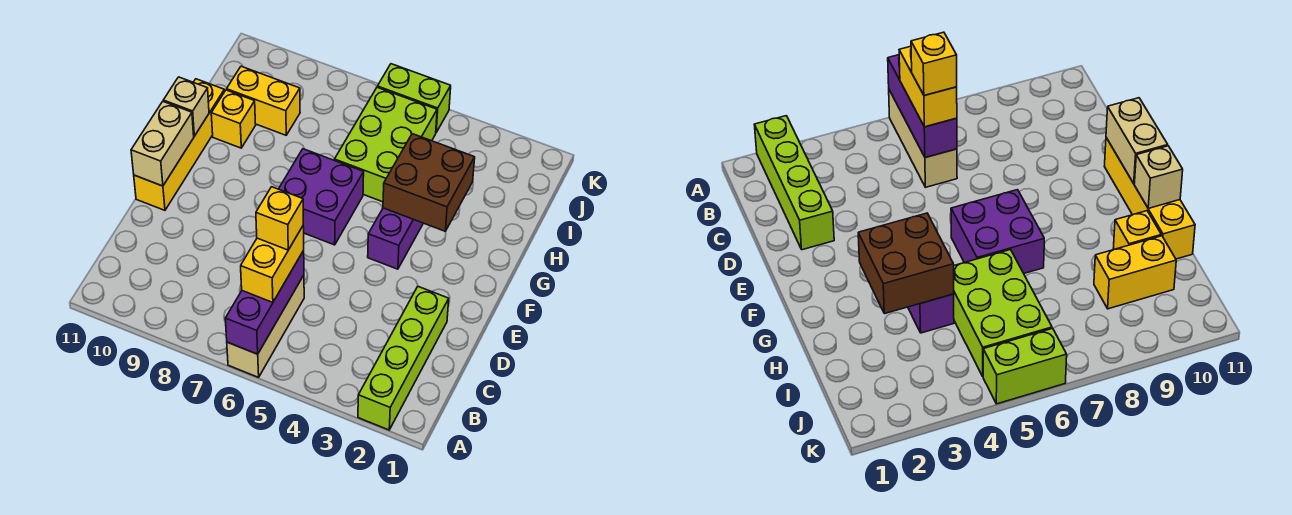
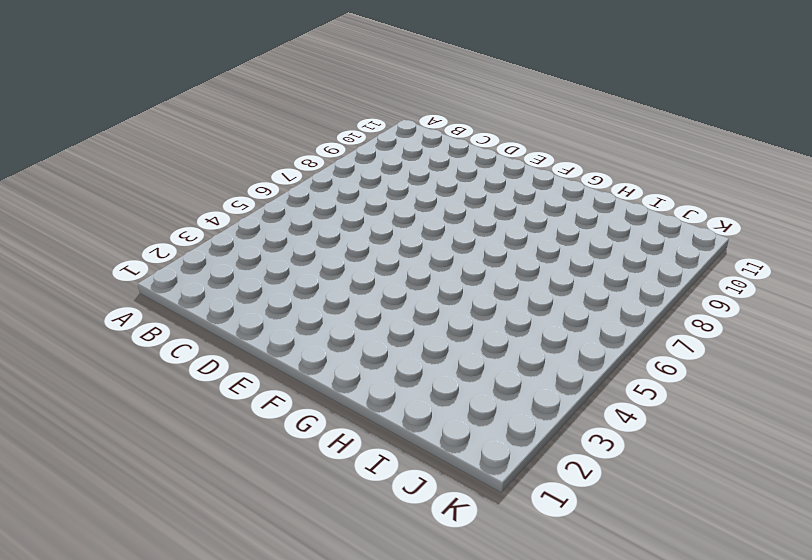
none -> lime 1x4 brick [358,286,449,430]
none -> tan 1x3 brick [227,275,304,377]
none -> yellow 1x4 brick [134,79,224,210]

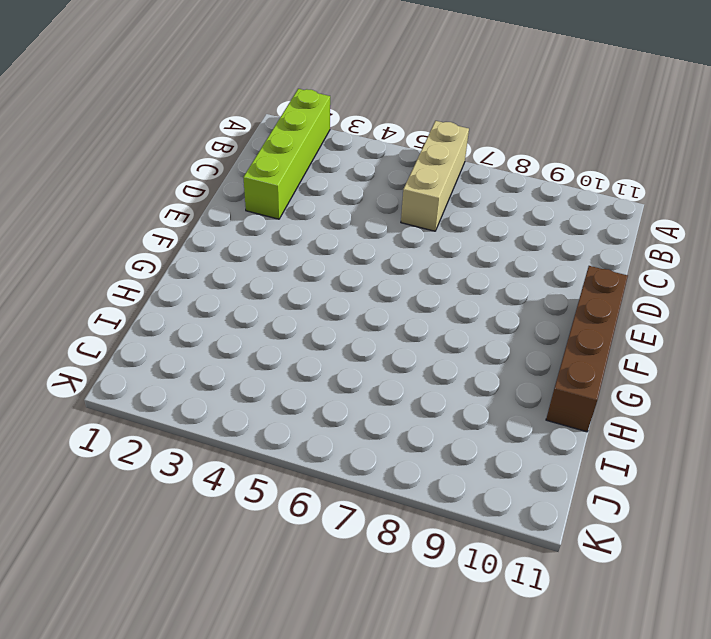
brown 1x4 brick [546,266,628,432] -> yellow 1x4 brick [134,79,224,210]
none -> purple 1x3 brick [368,208,423,269]
none -> purple 2x2 brick [279,149,364,245]
none -> lime 2x3 brick [335,87,437,202]

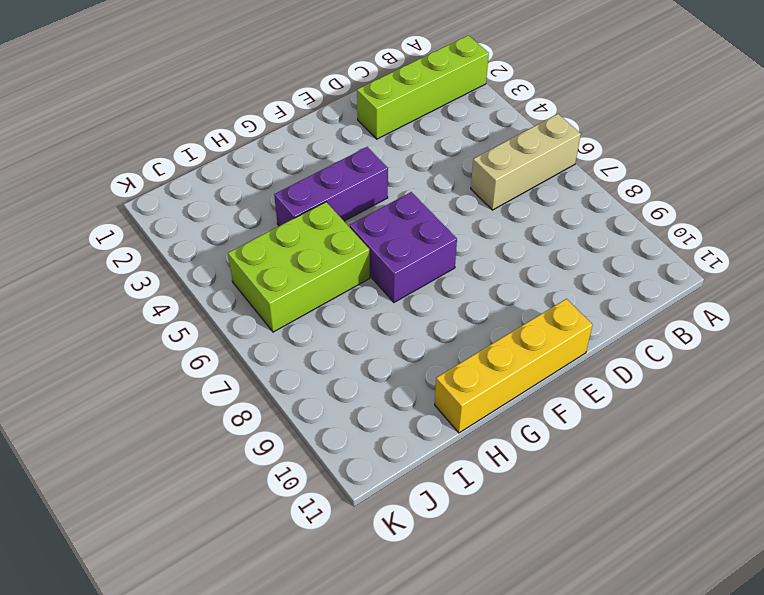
none -> yellow 1x1 brick [211,90,256,148]
none -> yellow 1x2 brick [227,66,300,135]
none -> lime 1x2 brick [377,64,451,132]

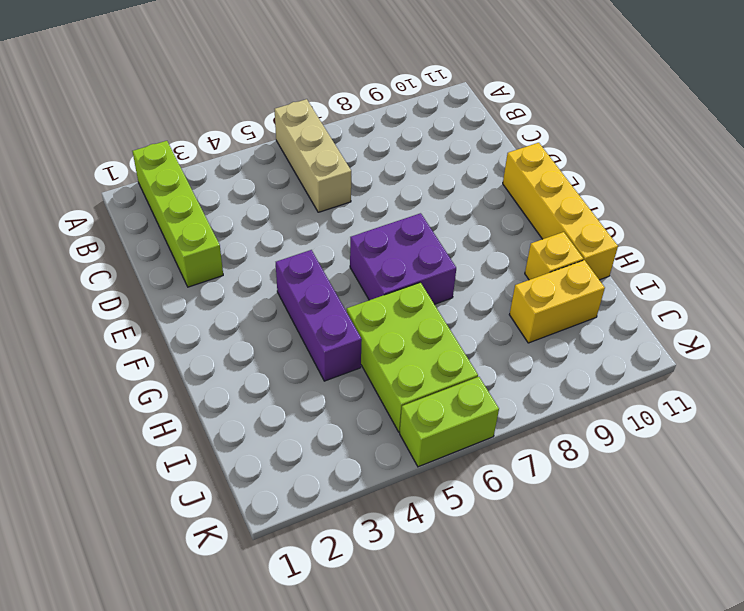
none -> purple 1x3 brick [225,251,304,354]
none -> tan 1x2 brick [131,102,194,186]
none -> brown 2x2 brick [383,134,475,231]

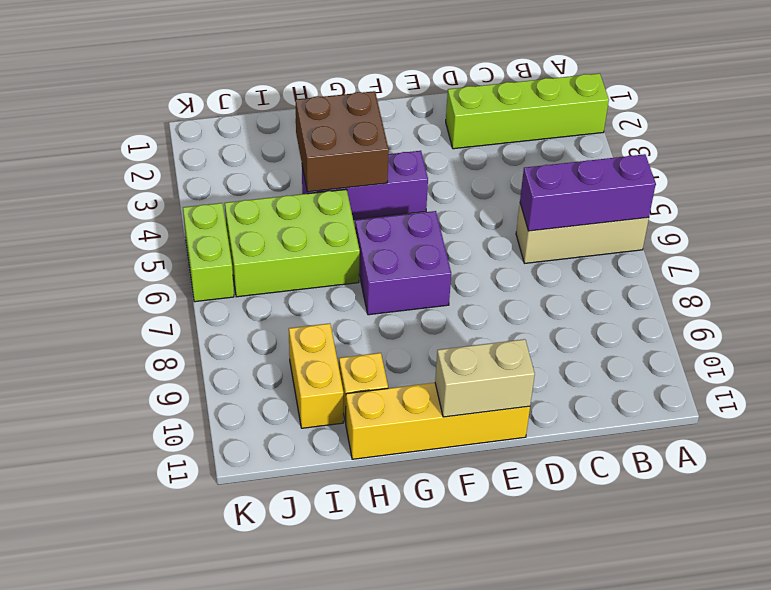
none -> tan 1x1 brick [163,77,209,136]
none -> yellow 1x2 brick [241,226,304,302]
none -> yellow 1x1 brick [256,187,303,250]

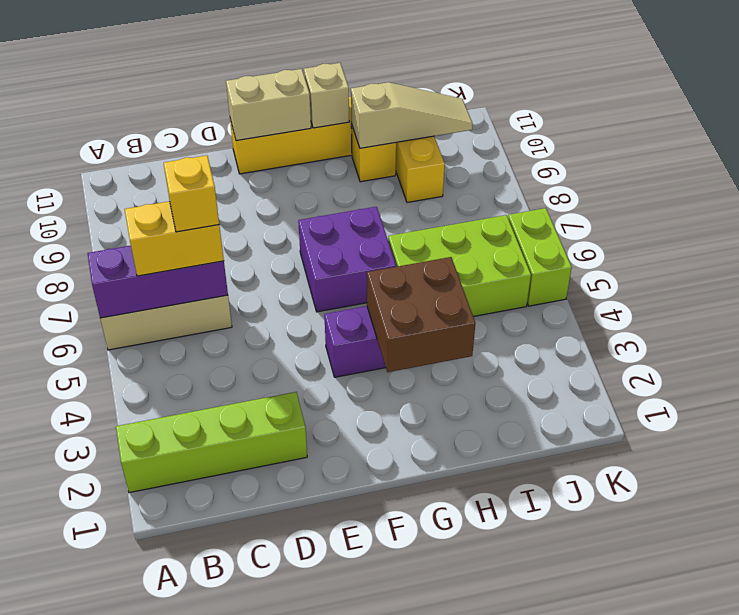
tan 1x3 slope [351,82,473,148] -> none

